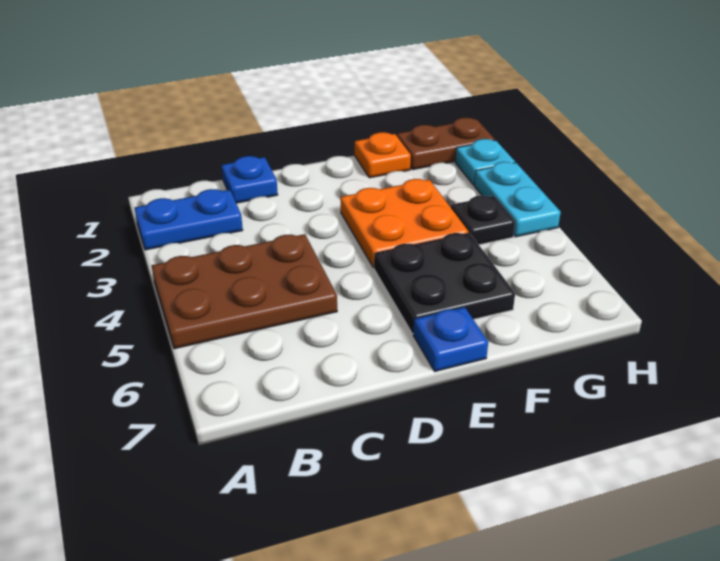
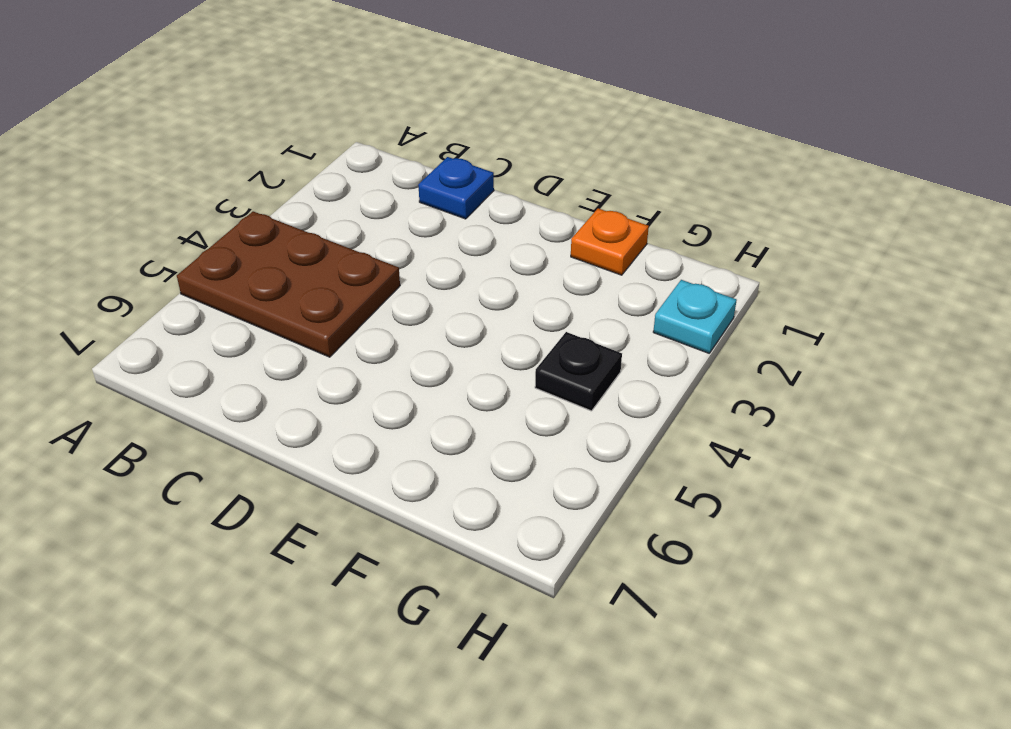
none -> blue 1x2 plate [135,189,243,250]
none -> orange 2x2 plate [340,179,468,268]

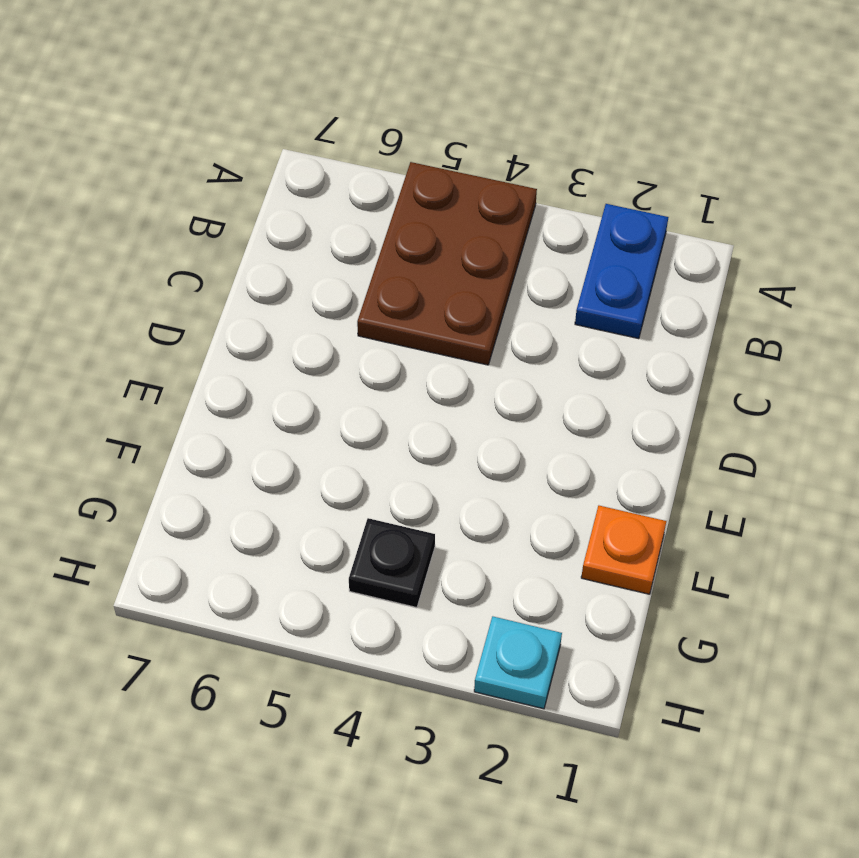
none -> blue 1x1 plate [222,156,278,203]
none -> orange 2x2 plate [340,179,468,268]

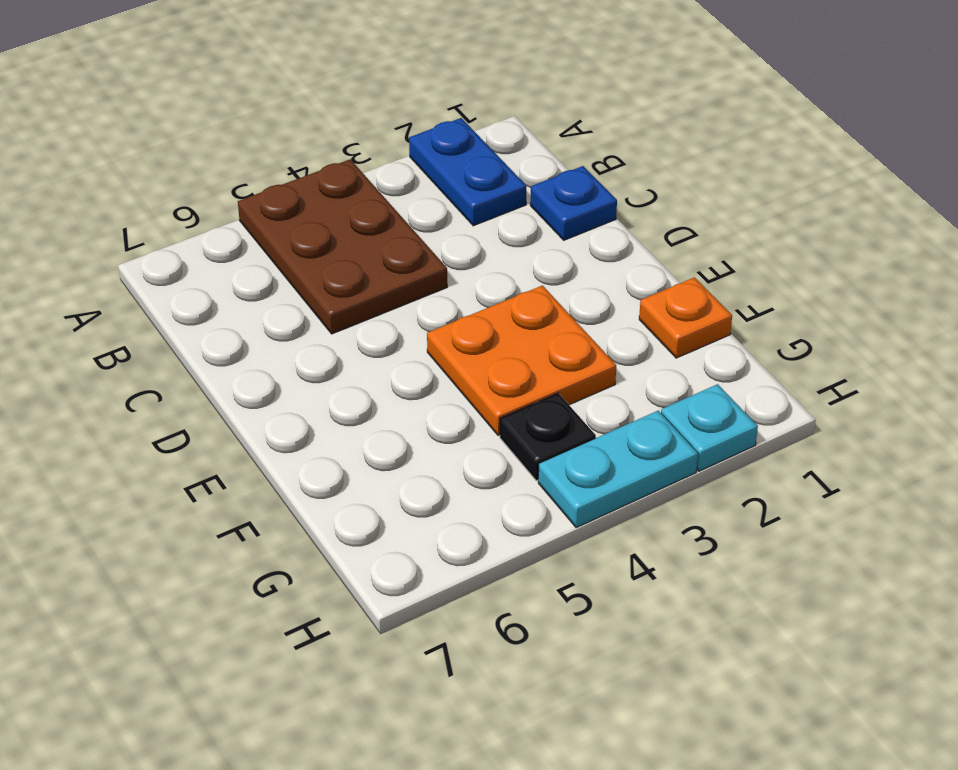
none -> black 2x2 plate [374,233,515,334]
none -> blue 1x1 plate [413,307,488,371]

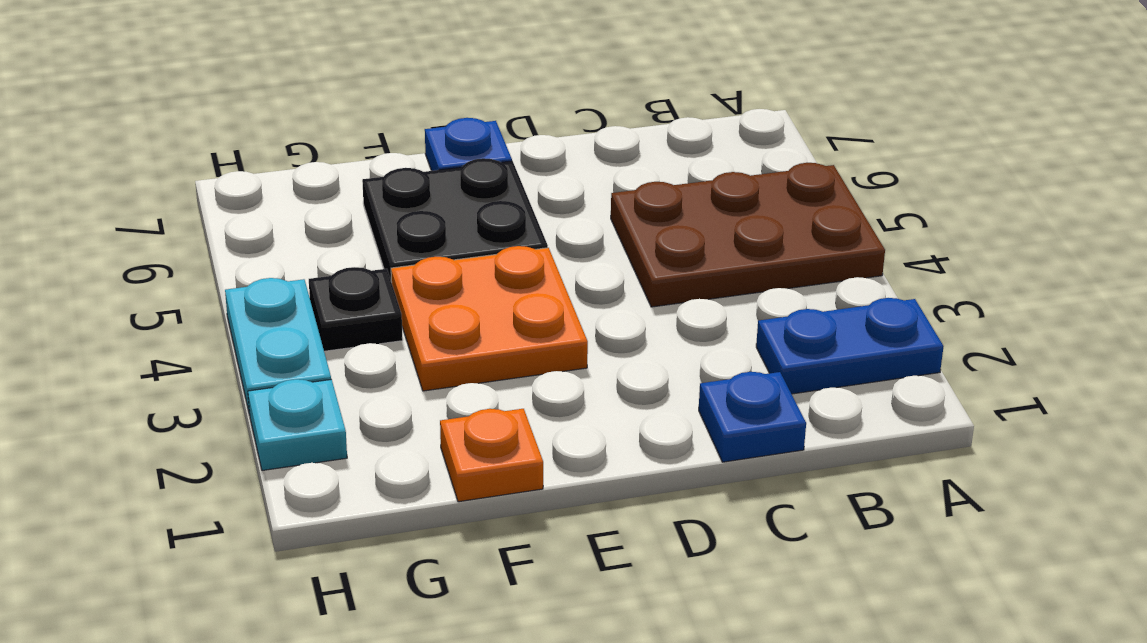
none -> brown 1x2 plate [397,118,495,170]

